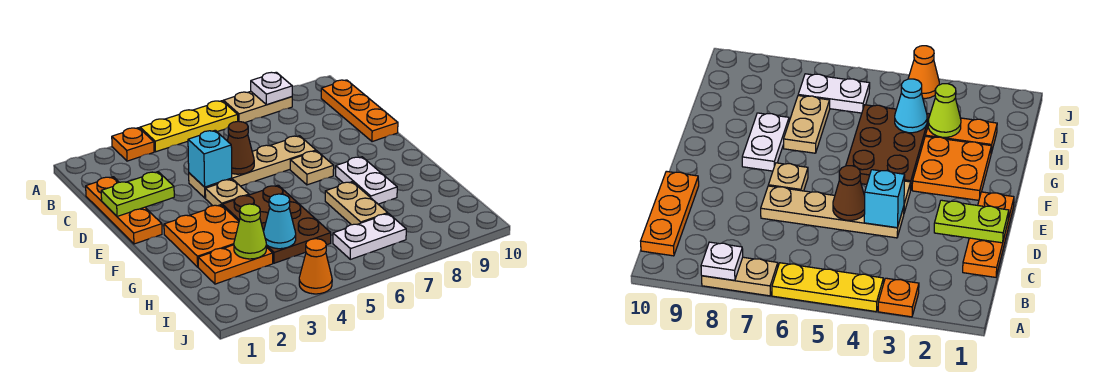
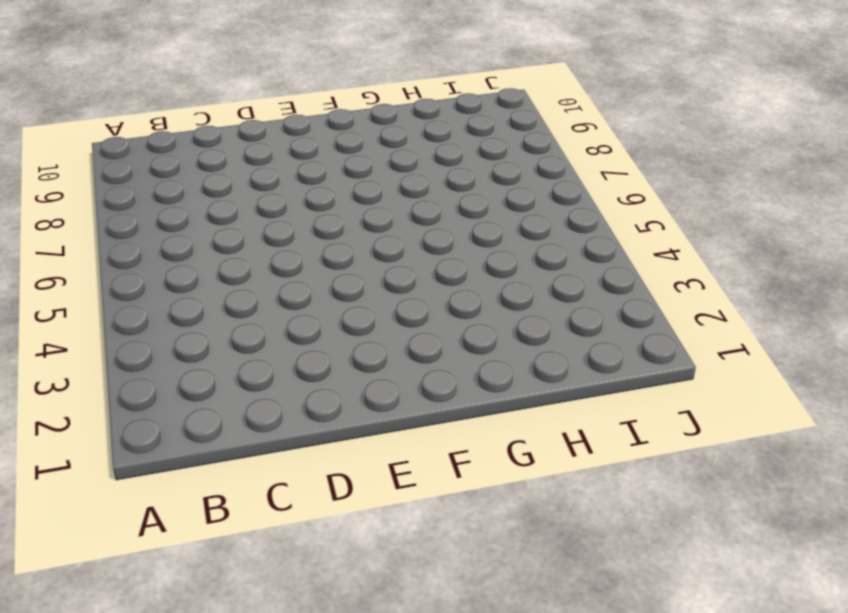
none -> orange 1x1 plate [112,128,154,161]
none -> yellow 1x3 plate [140,101,238,152]
none -> tan 1x2 plate [223,91,292,123]

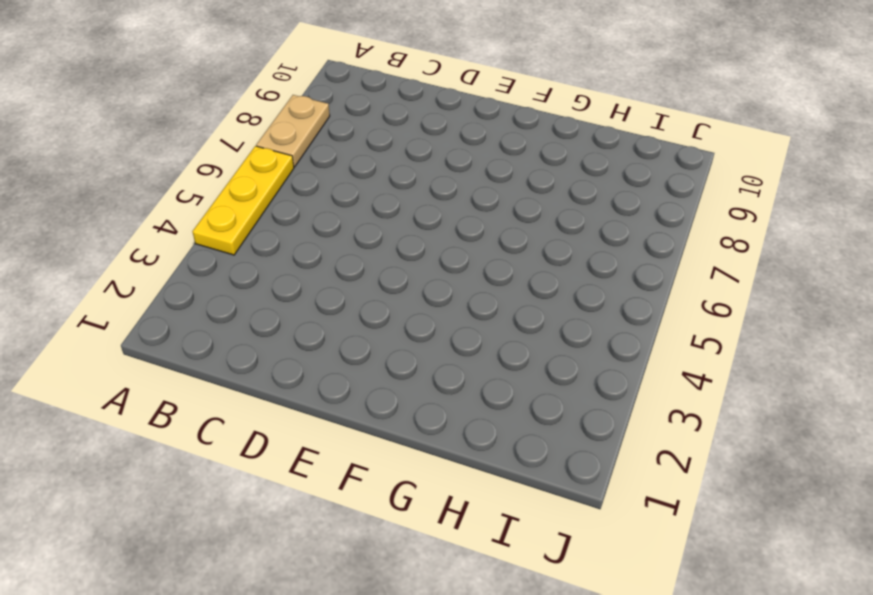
none -> orange 1x1 plate [112,128,154,161]
none -> orange 1x3 plate [321,80,398,142]
none -> orange 1x3 plate [86,177,162,244]

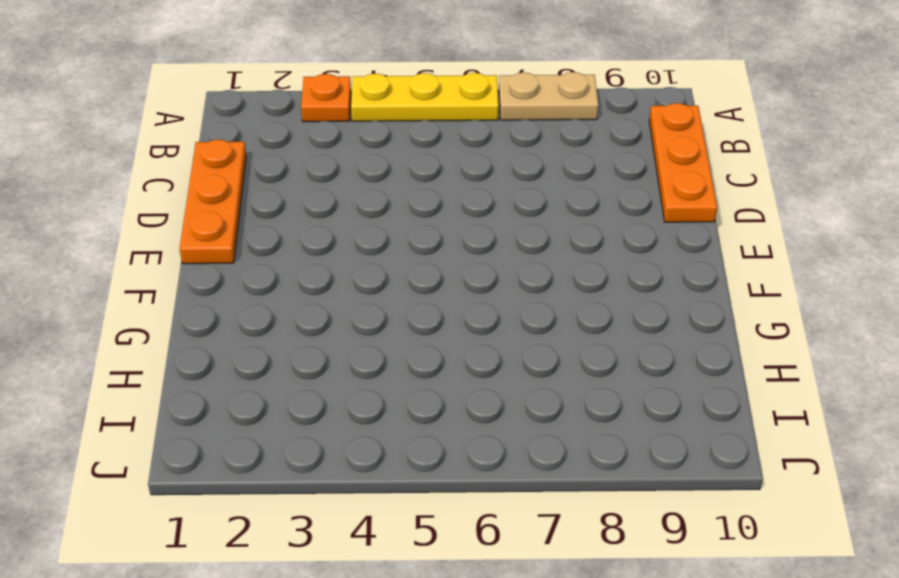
none -> tan 1x4 plate [189,136,316,198]
none -> tan 1x1 plate [205,179,249,206]
none -> tan 1x1 plate [290,151,334,185]

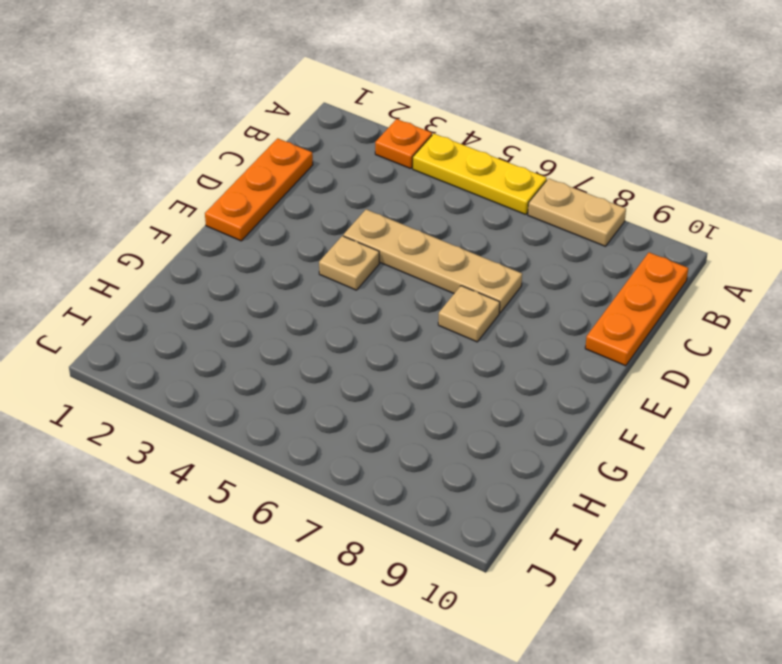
none -> orange 2x2 plate [164,205,239,267]
none -> brown 2x3 plate [222,185,331,263]
none -> white 1x2 plate [336,157,397,204]

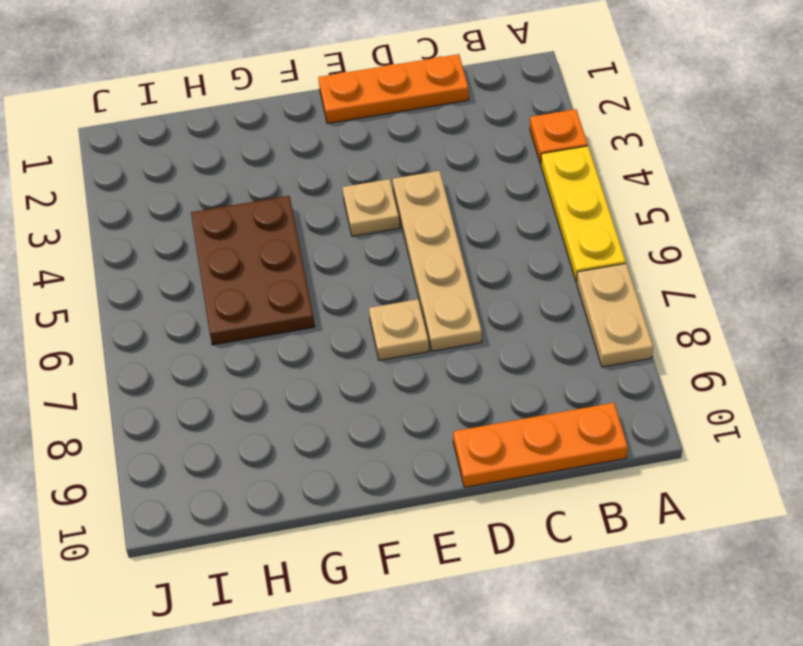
brown 2x3 plate [191,196,315,345] -> brown 2x3 plate turned to [222,185,331,263]
none -> orange 2x2 plate [164,205,239,267]
none -> white 1x2 plate [336,157,397,204]
none -> tan 1x2 plate [325,182,388,225]

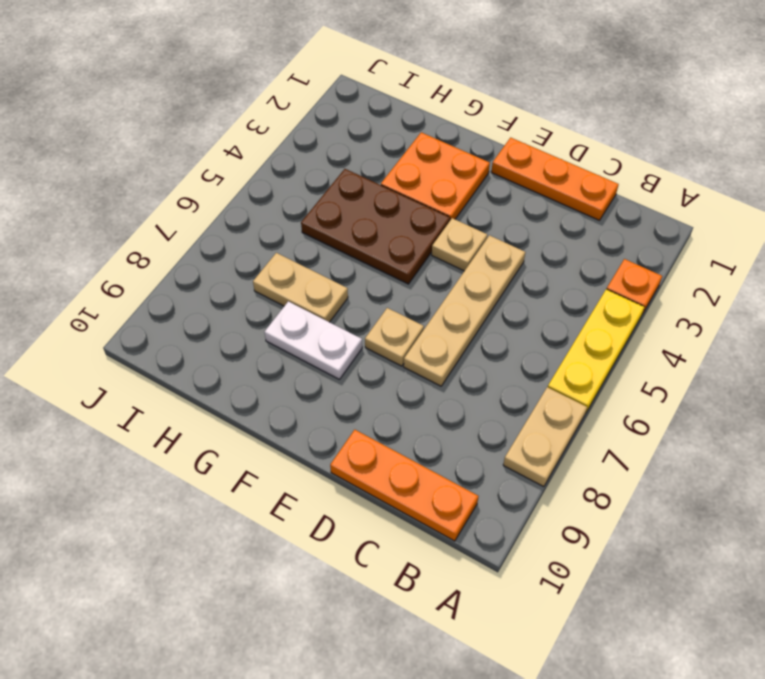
none -> orange 1x2 plate [198,245,273,284]
none -> white 1x2 plate [333,214,406,259]
none -> orange 1x1 cone [299,239,332,294]

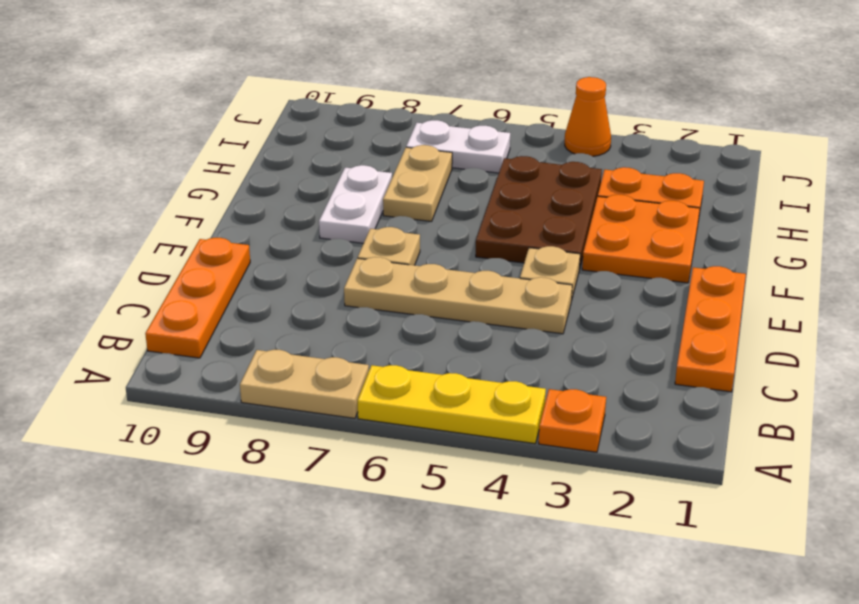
none -> white 1x1 plate [251,72,292,105]
none -> lime 1x2 plate [101,172,174,216]
none -> cyan 1x1 brick [188,130,232,187]

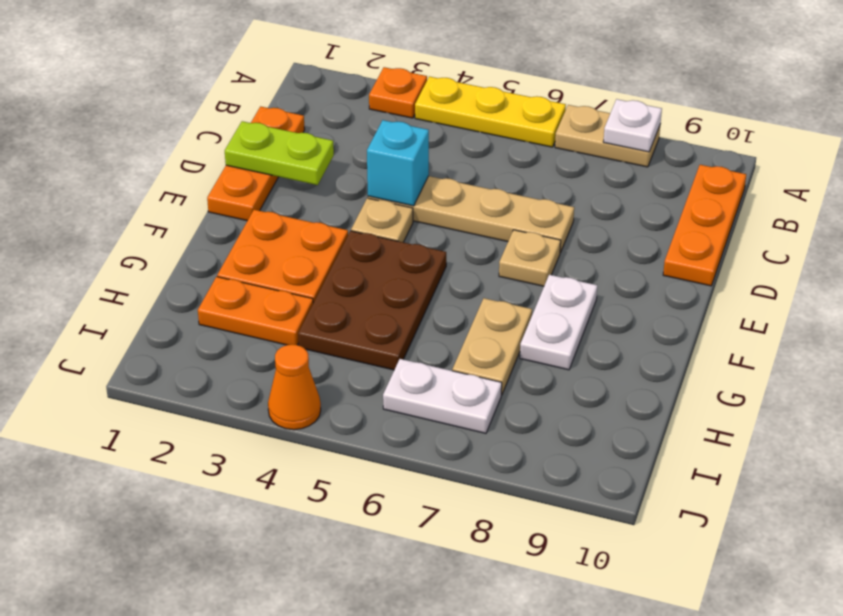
none -> brown 1x1 cone [227,121,254,174]
none -> lime 1x1 cone [234,204,266,259]
none -> cyan 1x1 cone [264,194,296,249]

